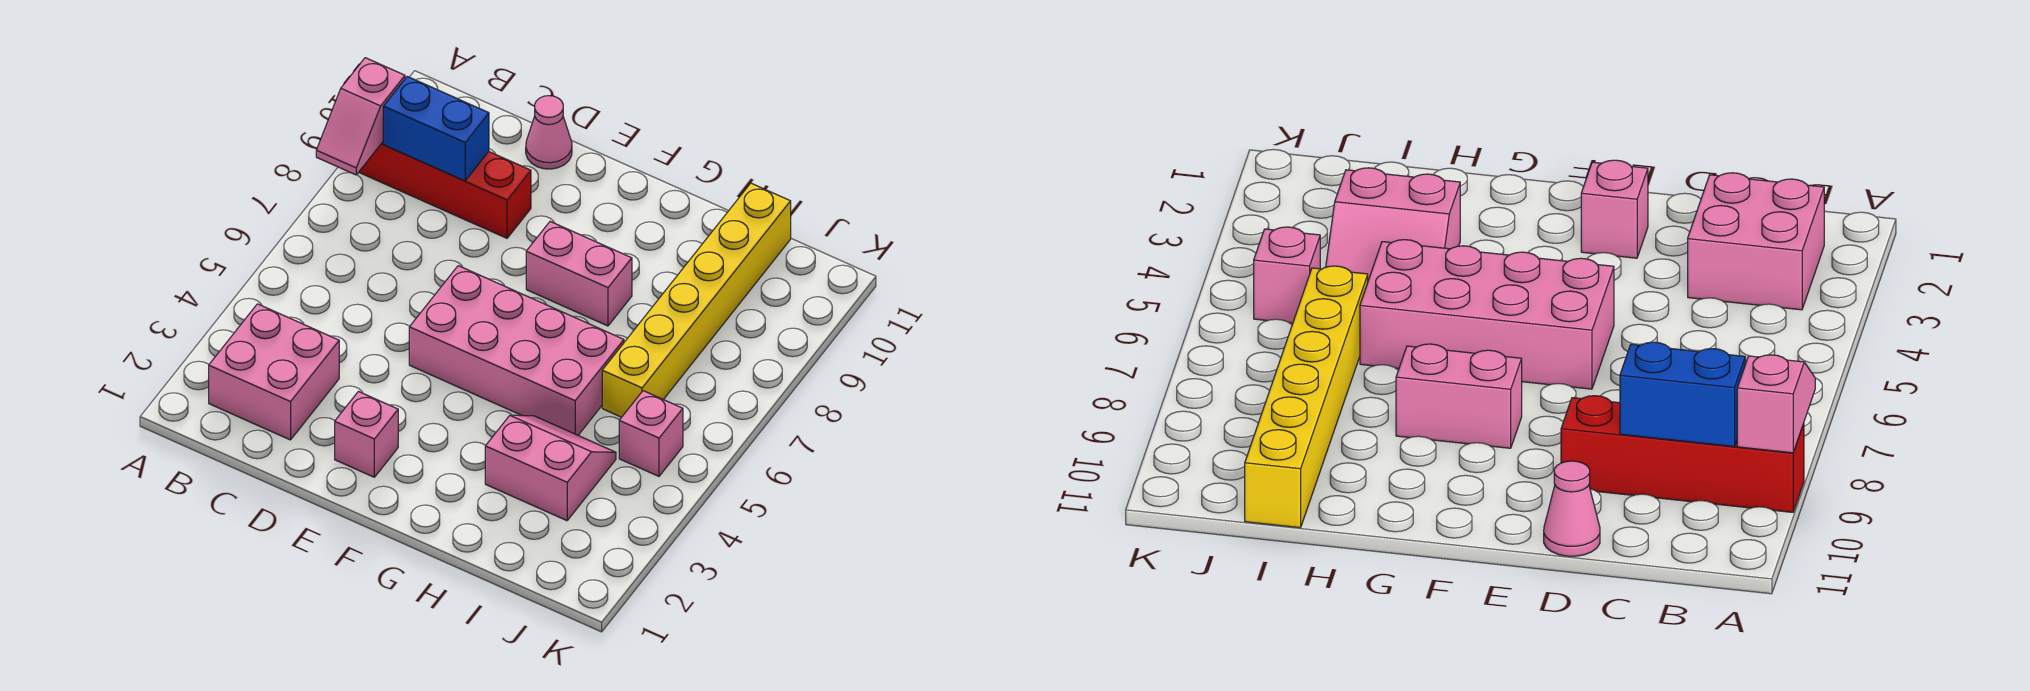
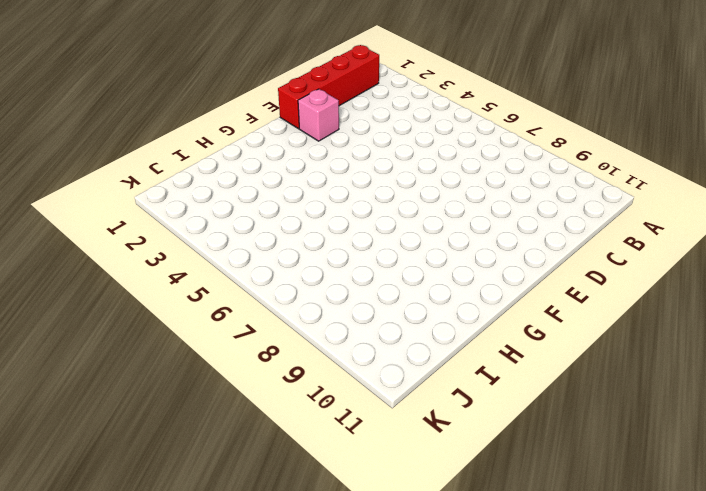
red 1x4 brick [278,45,379,129] -> red 1x4 brick moved to [359,142,531,238]
none -> pink 2x2 brick [209,304,339,440]
none -> pink 1x1 cone [526,96,572,169]

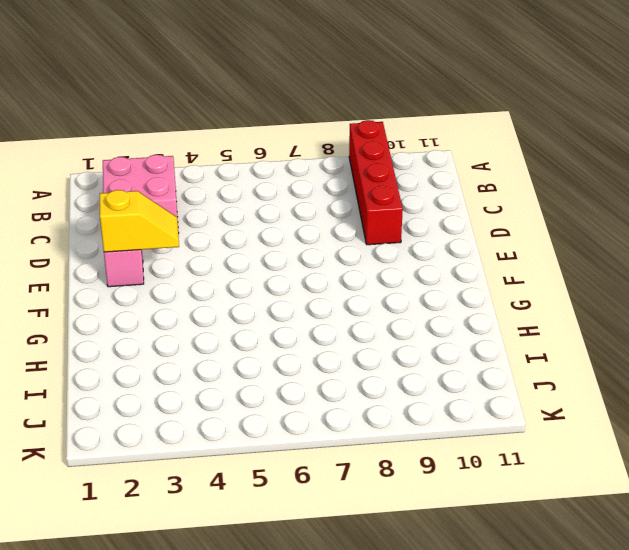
yellow 1x2 slope [100,190,179,252] -> none
none -> pink 1x1 cone [526,96,572,169]
none -> pink 2x4 brick [409,266,624,435]

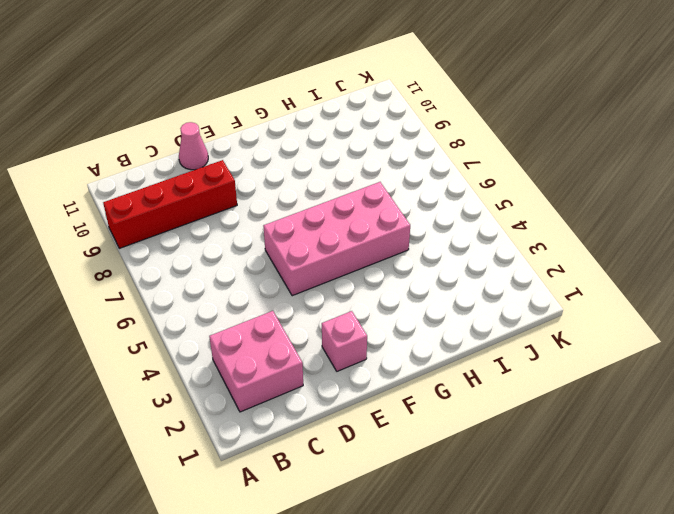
none -> pink 1x2 brick [526,222,632,326]
none -> pink 2x2 slope [485,415,616,521]

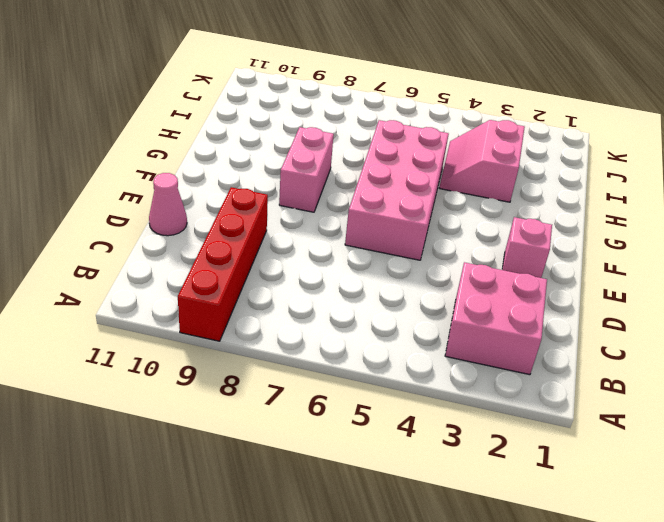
none -> yellow 1x6 brick [602,183,791,417]
none -> pink 1x1 brick [619,391,683,476]

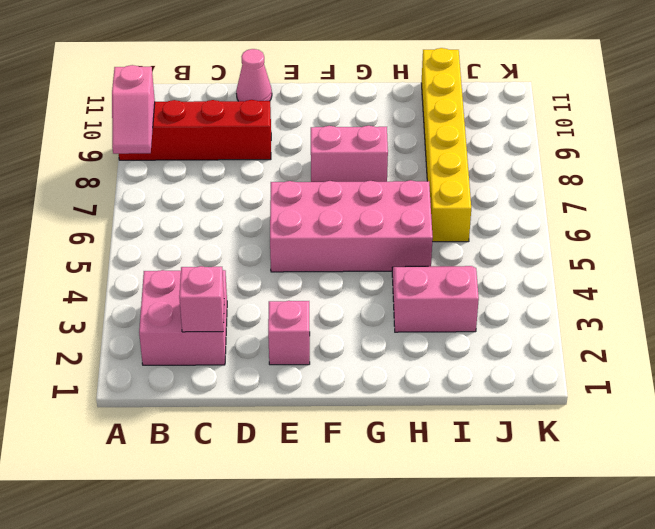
pink 1x1 brick [179,266,224,332] -> pink 1x1 brick moved to [619,391,683,476]
none -> blue 1x2 brick [383,76,489,181]

